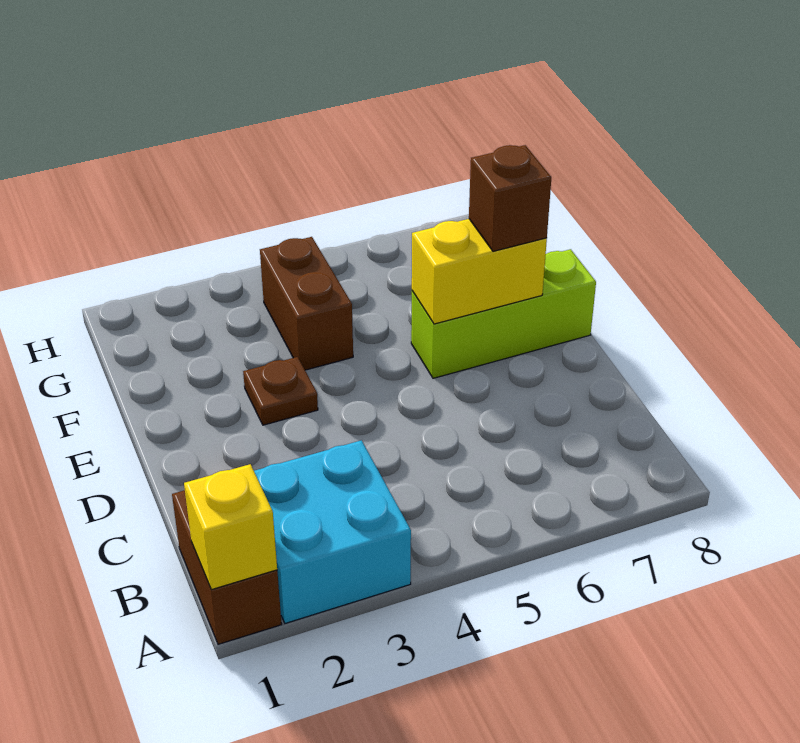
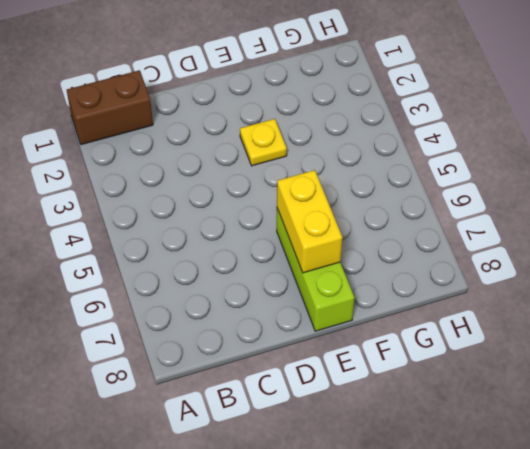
yellow 1x1 plate [240,119,287,166] -> brown 1x1 plate [243,357,318,425]
none -> cyan 2x2 brick [254,440,411,623]
none -> brown 1x2 brick [260,237,353,370]

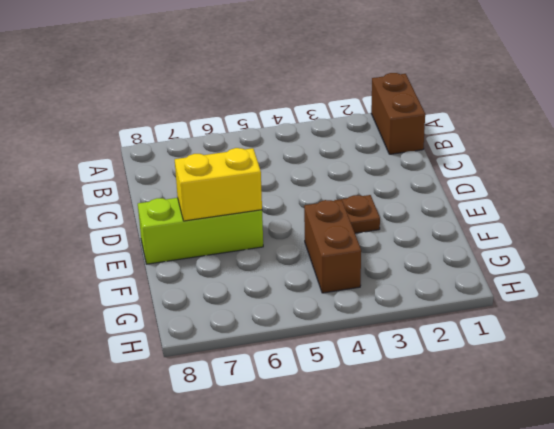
none -> cyan 2x2 brick [254,440,411,623]
none -> yellow 1x1 brick [184,464,277,590]

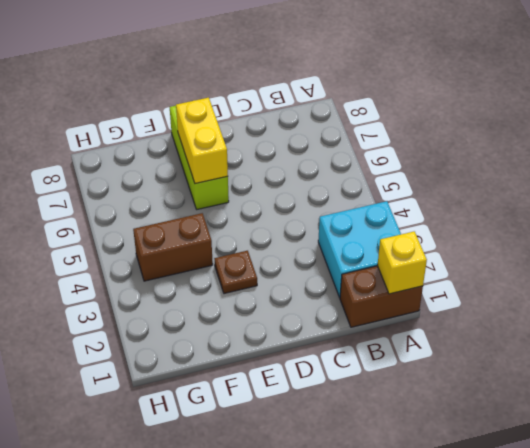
none -> brown 1x1 brick [469,145,551,251]

